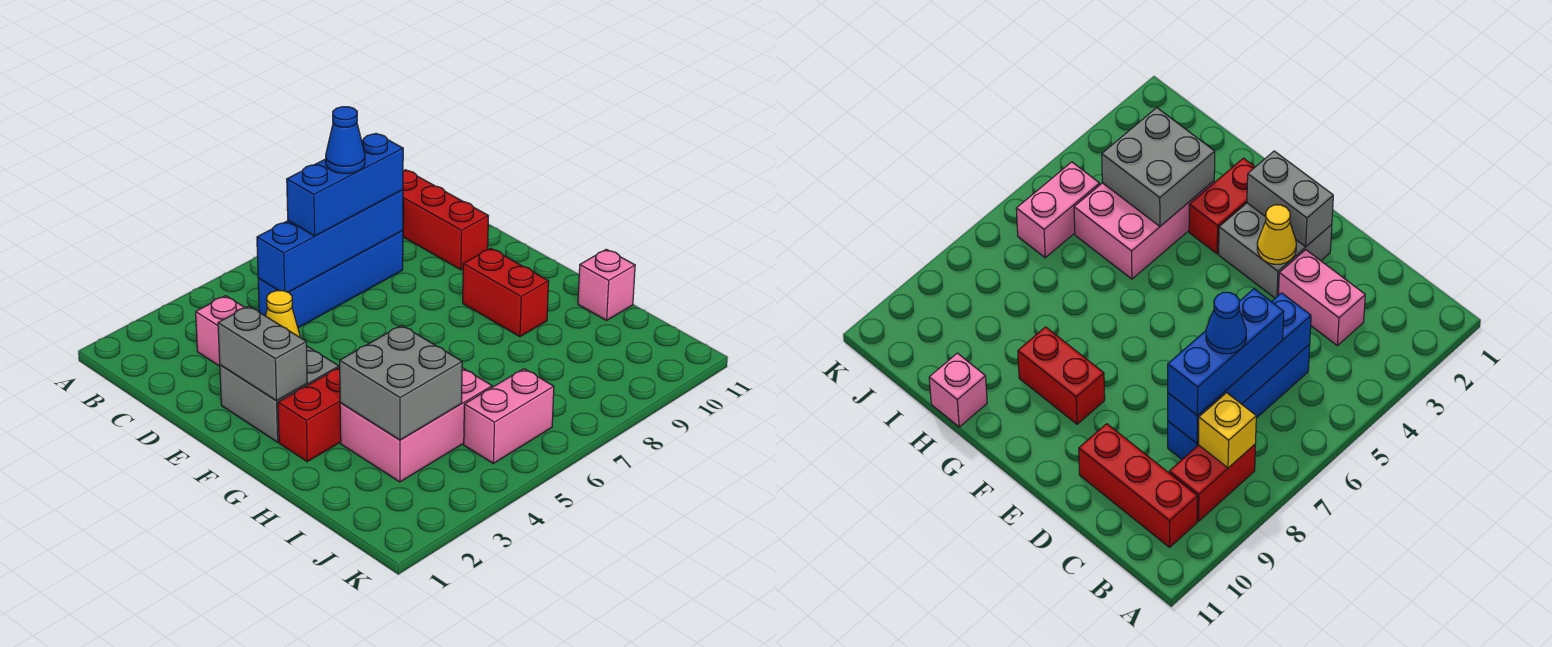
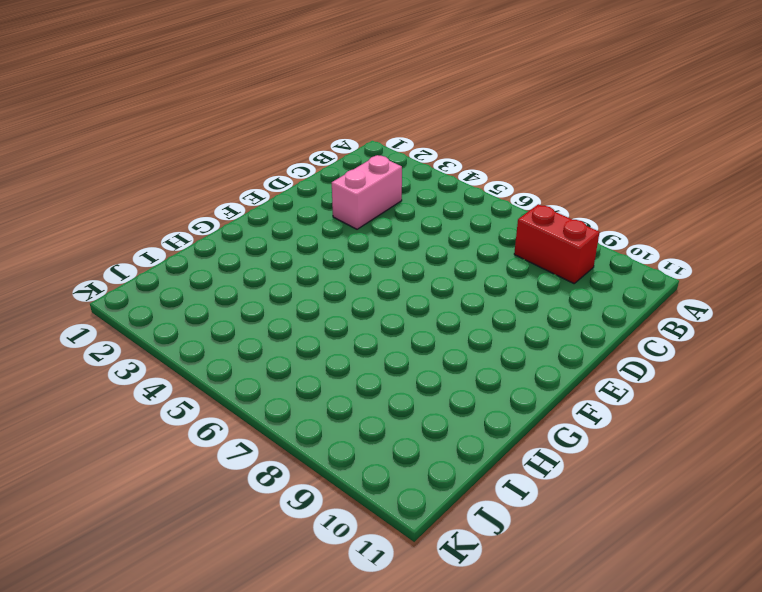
none -> red 1x3 brick [403,170,488,270]
none -> blue 1x4 brick [258,231,403,328]
none -> grey 2x2 brick [220,346,339,442]

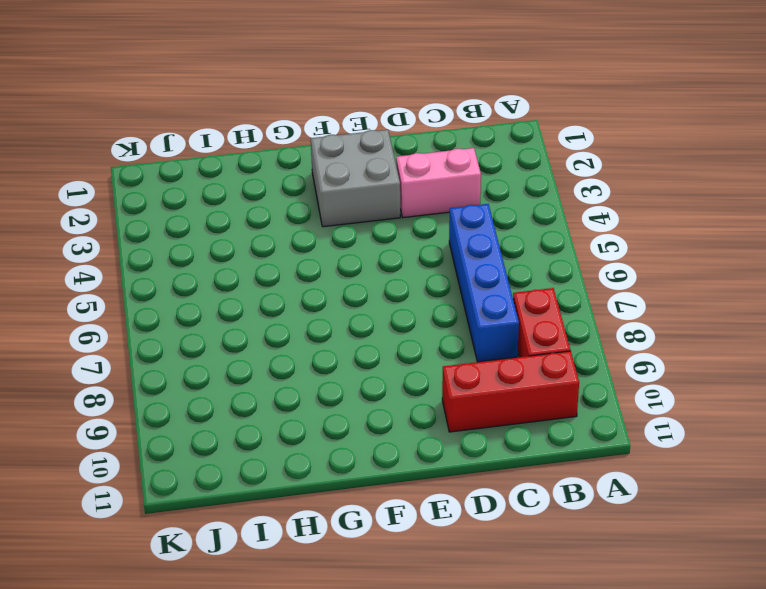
none -> red 1x2 brick [463,248,549,337]
none -> red 1x2 brick [278,367,341,462]
none -> pink 2x3 brick [340,368,492,482]

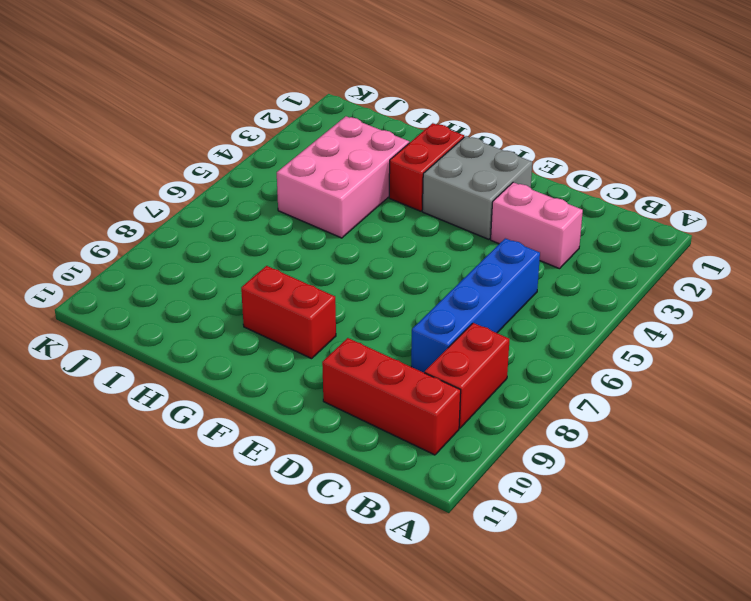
none -> pink 1x1 brick [578,249,635,320]
none -> pink 1x2 brick [464,369,554,463]
none -> yellow 1x1 brick [1198,393,1256,468]

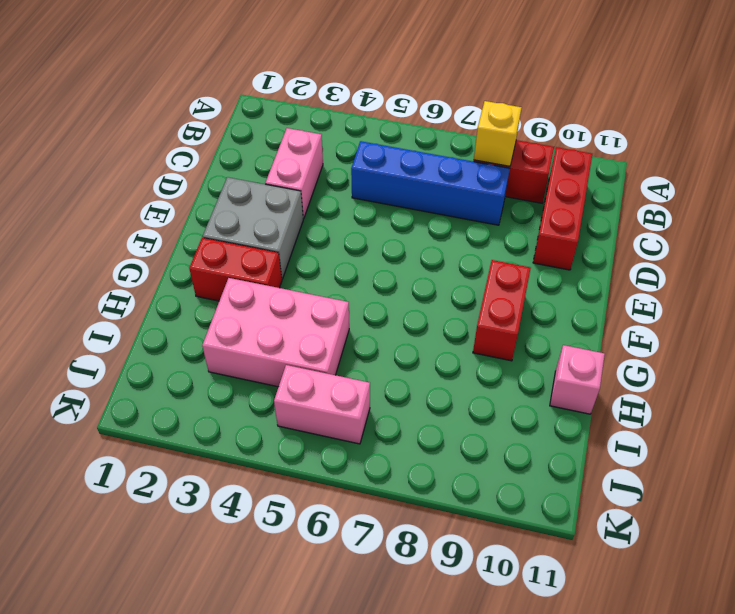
none -> blue 1x4 brick [257,190,403,292]
none -> grey 1x2 brick [218,306,307,401]
none -> yellow 1x1 cone [266,291,301,338]

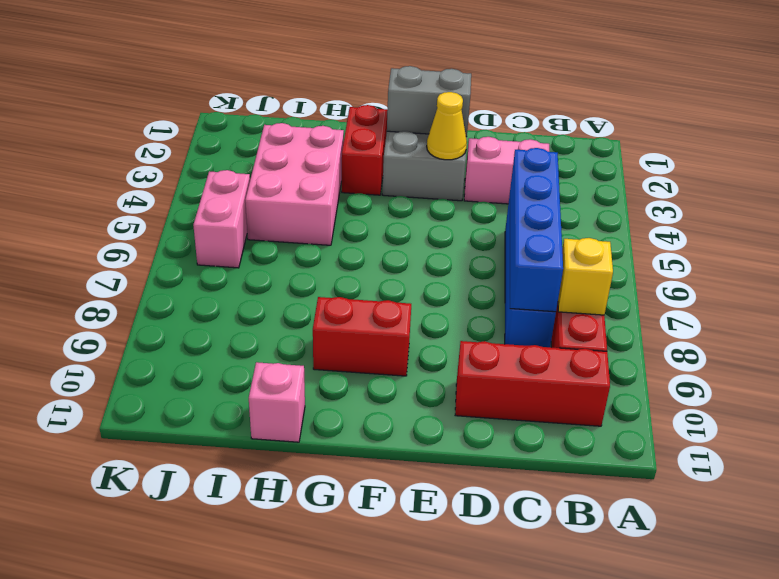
none -> grey 2x2 brick [340,325,462,440]
none -> blue 1x3 brick [287,133,403,236]
none -> blue 1x1 cone [326,107,365,174]

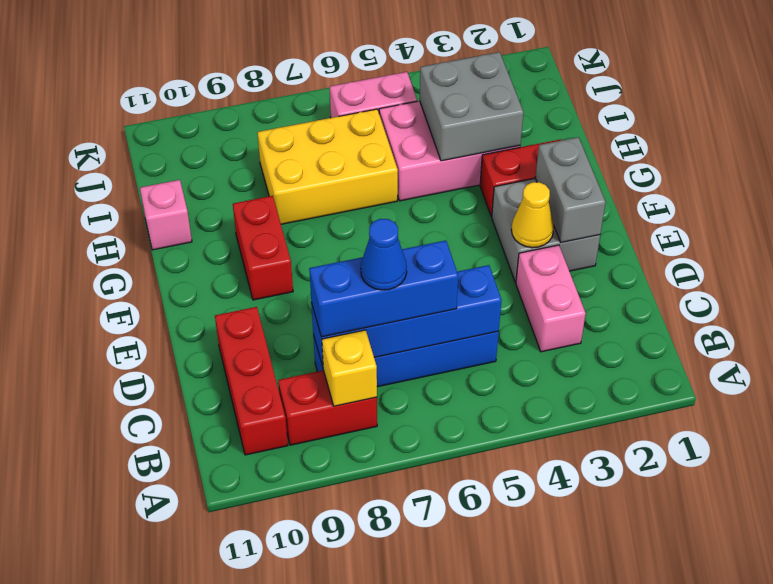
yellow 2x3 brick [257,109,398,224] -> none

